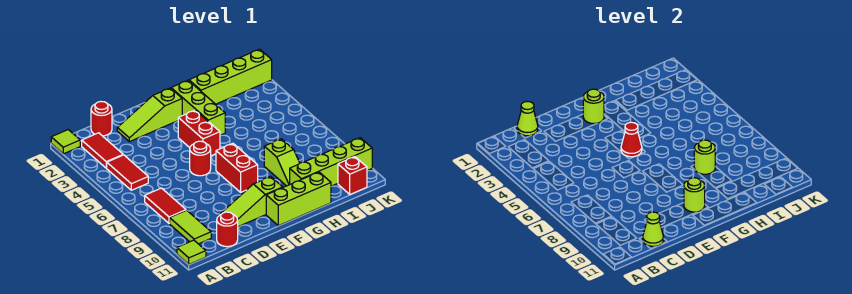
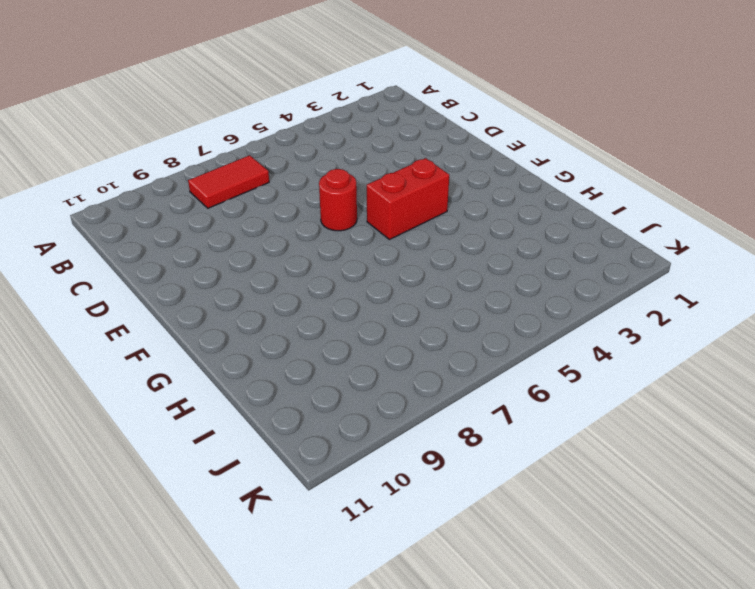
none -> lime 1x1 tile [51,130,80,154]
none -> lime 1x1 tile [177,240,206,265]
none -> red 1x2 tile [82,133,123,168]

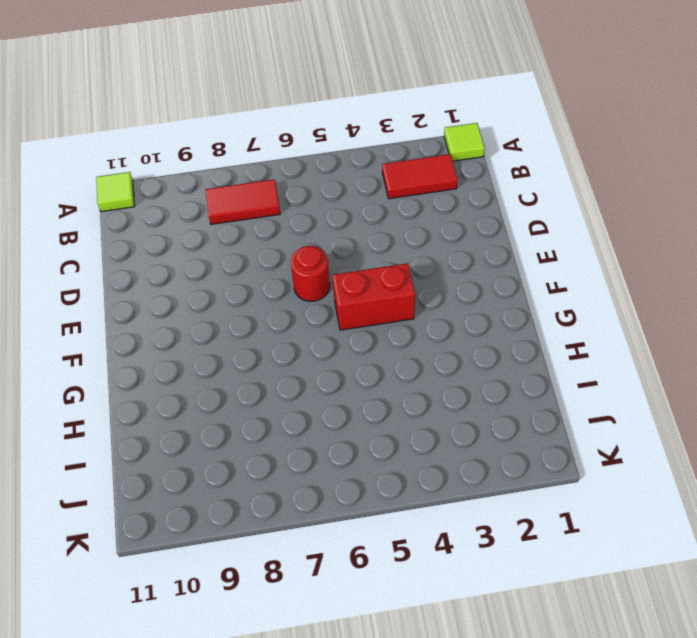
none -> red 1x2 tile [107,155,148,190]
none -> lime 1x2 tile [170,210,211,244]
none -> red 1x1 round brick [91,102,112,136]

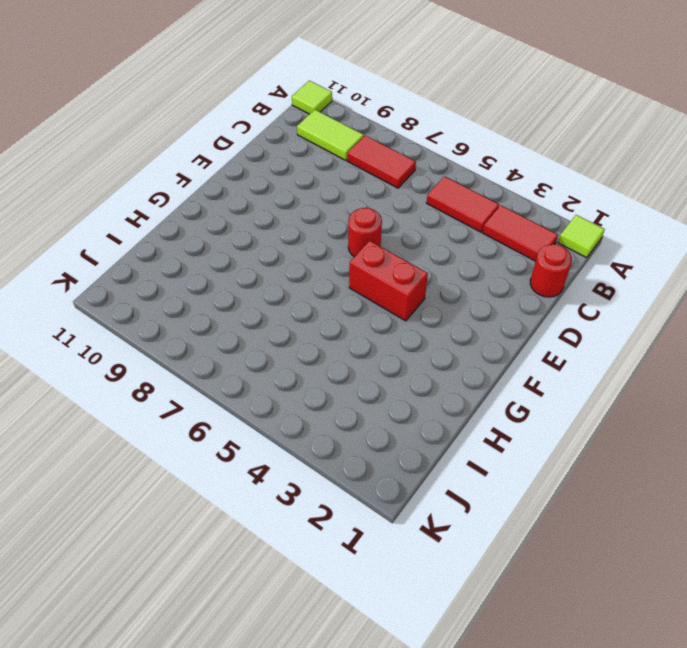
none -> red 1x1 round brick [217,212,238,247]
none -> lime 1x3 slope [117,88,182,142]
none -> lime 1x3 slope [220,177,283,227]

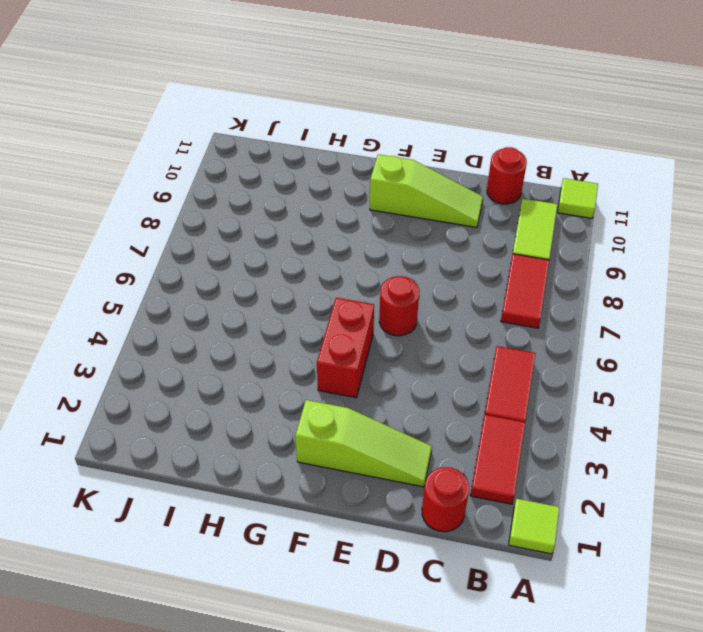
none -> red 1x2 brick [216,143,258,192]
none -> lime 1x3 brick [266,172,331,226]
none -> lime 1x3 brick [171,80,225,135]

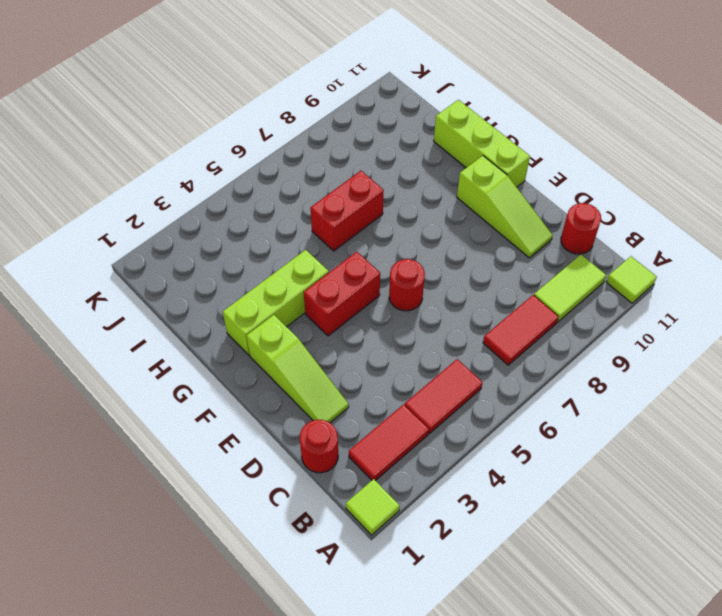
red 1x2 brick [310,171,384,251] -> red 1x2 brick moved to [216,143,258,192]
none -> lime 1x4 brick [189,49,272,104]
none -> lime 1x2 slope [264,139,299,186]
none -> lime 1x4 brick [290,138,372,186]

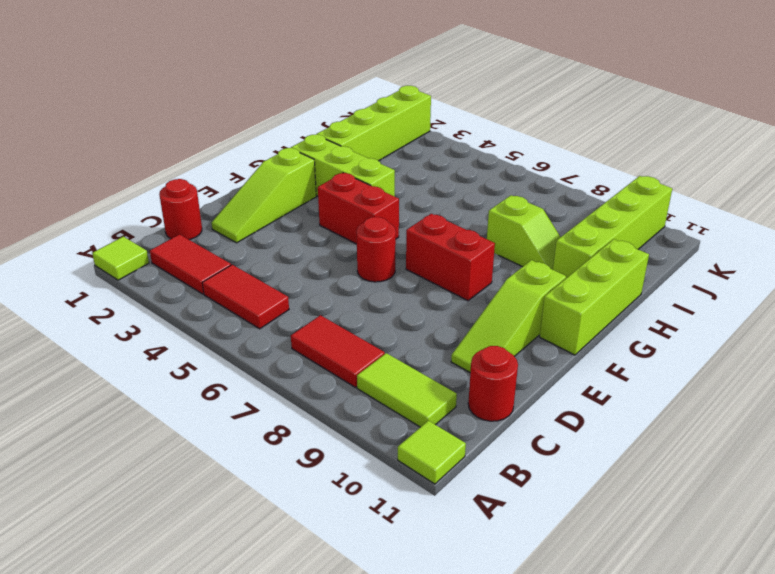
none -> red 1x1 brick [338,157,367,194]
none -> lime 1x1 cone [517,102,538,136]
none -> lime 1x1 cone [643,212,664,246]

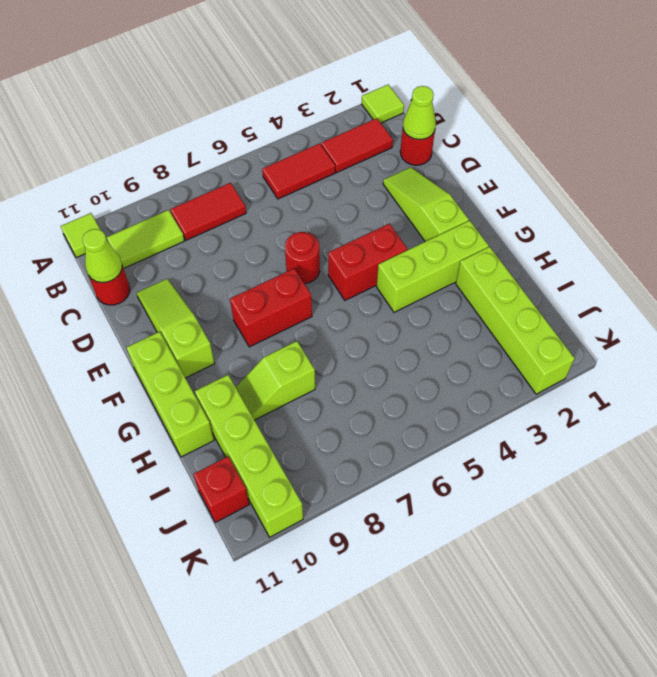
none -> lime 1x1 round brick [583,89,604,124]
none -> red 1x1 cone [621,122,642,157]
none -> lime 1x1 round brick [684,178,705,212]

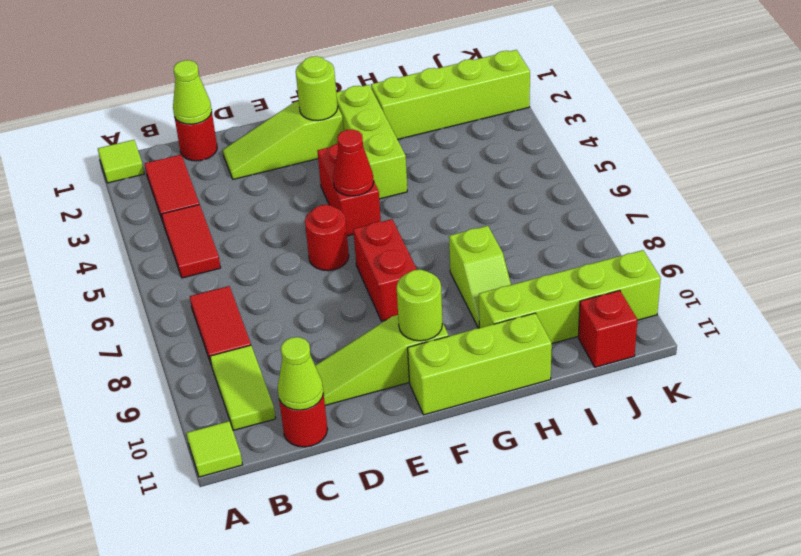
none -> lime 1x1 round brick [694,140,715,174]

